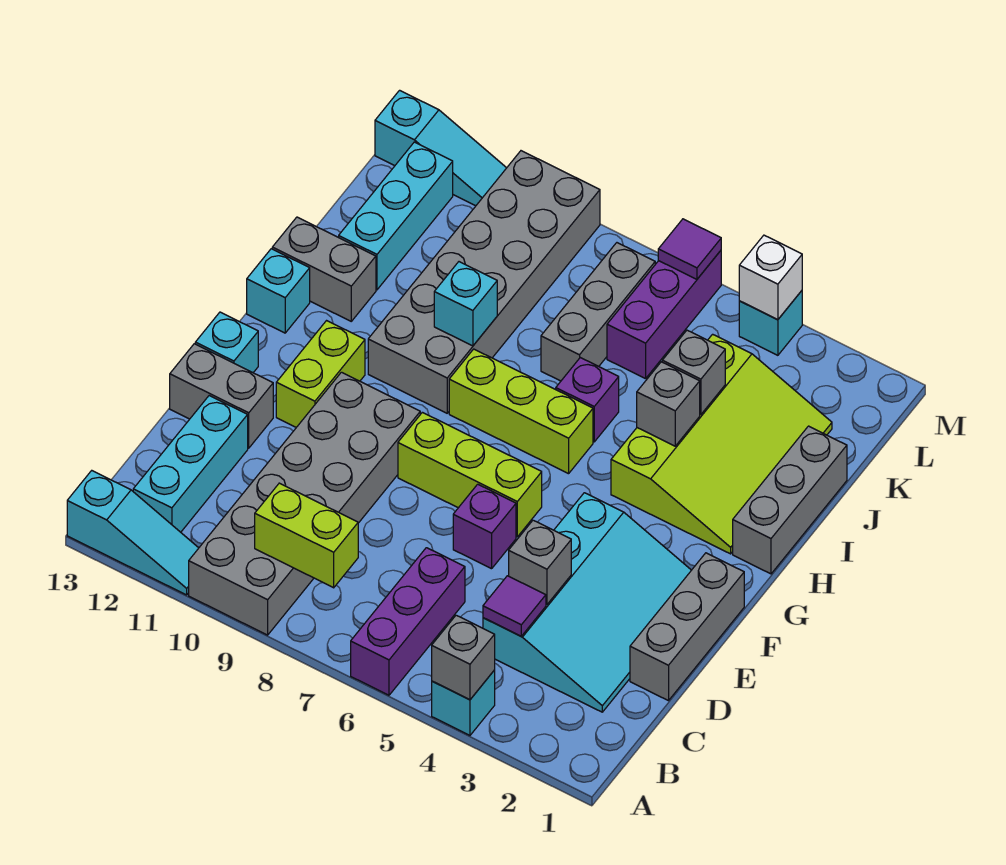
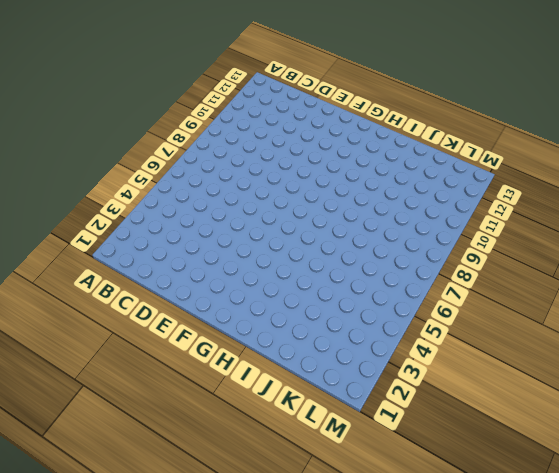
none -> cyan 1x1 brick [432,670,495,735]
none -> purple 1x3 brick [351,548,465,695]
none -> grey 2x6 brick [189,372,420,635]
none -> cyan 1x3 slope [67,471,198,595]

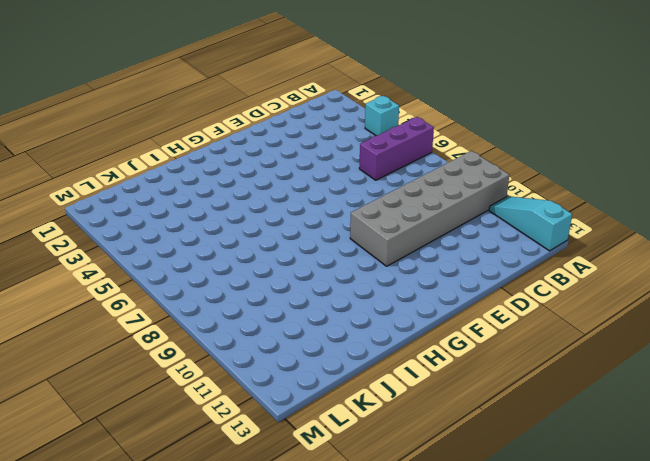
none -> cyan 1x3 brick [133,396,248,532]
none -> cyan 3x4 slope [483,493,691,712]
none -> grey 1x3 brick [630,553,744,701]
none -> purple 1x1 brick [453,484,516,569]

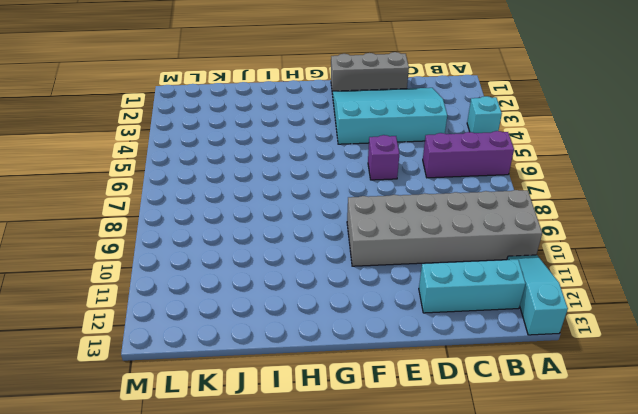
none -> grey 1x2 brick [170,344,273,448]
none -> lime 1x3 brick [398,412,542,537]
none -> lime 1x2 brick [276,321,365,427]
none -> cyan 1x1 brick [195,312,258,373]

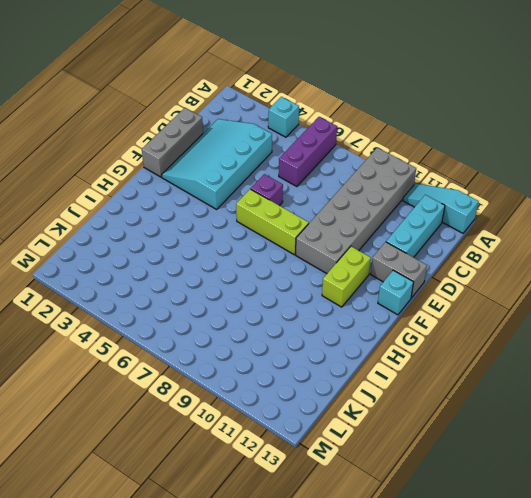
none -> grey 1x3 brick [733,426,847,574]
none -> lime 3x4 slope [611,334,832,554]
none -> lime 1x3 brick [449,349,593,474]
none -> grey 2x6 brick [368,151,600,413]

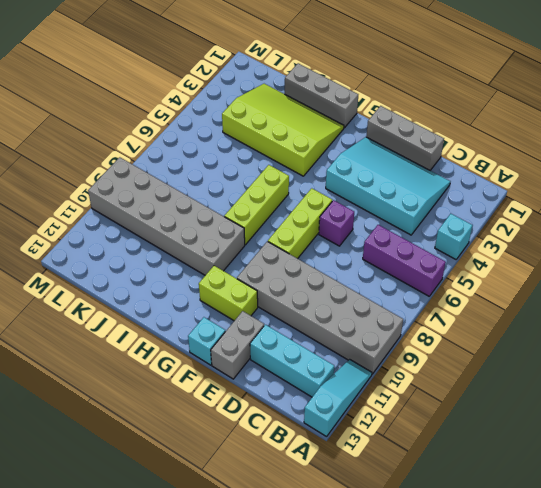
none -> cyan 1x1 brick [247,249,310,333]
none -> purple 1x1 brick [556,358,619,442]
none -> grey 1x2 brick [272,217,376,321]
none -> grey 1x3 brick [541,243,655,381]

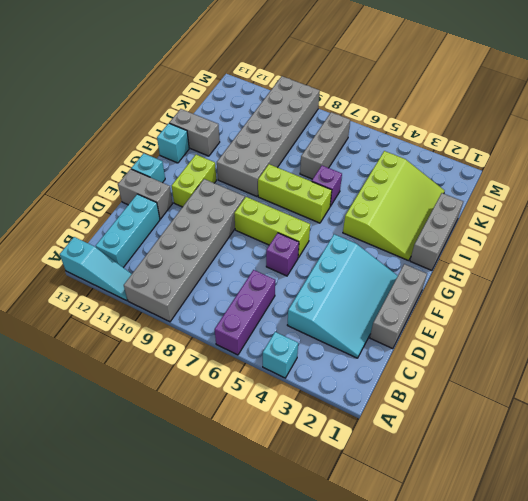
none -> cyan 1x3 brick [339,142,453,290]
none -> purple 1x3 brick [607,251,721,379]
none -> cyan 1x1 brick [739,291,802,355]
none -> cyan 1x3 slope [375,90,506,206]

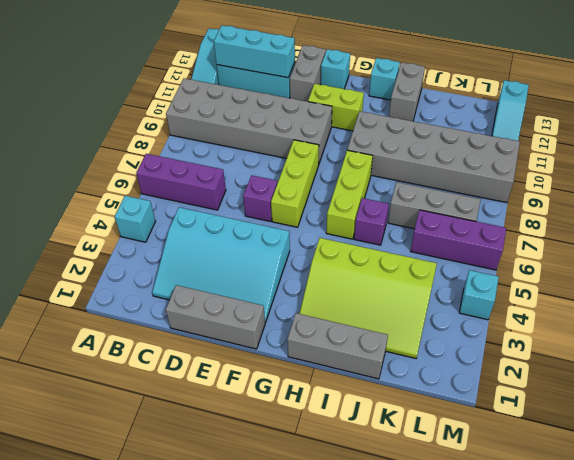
cyan 1x3 brick [214,25,295,78] -> cyan 1x3 brick moved to [339,142,453,290]
none -> grey 1x1 brick [432,615,495,700]
none -> lime 1x2 brick [255,483,358,588]
none -> purple 1x1 tile [483,576,546,636]
none -> grey 1x1 brick [509,520,571,605]

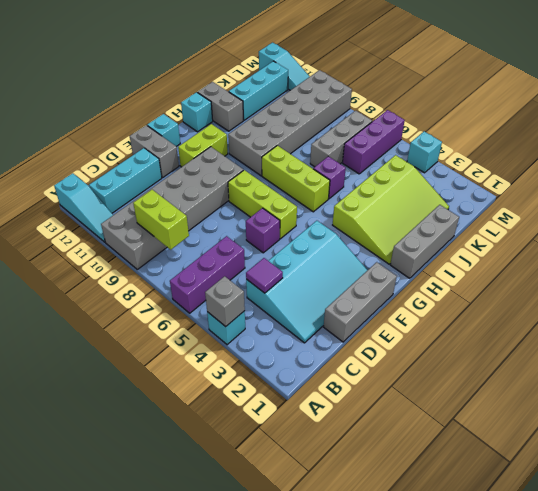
none -> grey 1x1 brick [509,520,571,605]
none -> grey 1x1 brick [637,362,700,446]
none -> cyan 1x1 brick [434,262,497,346]
none -> grey 1x1 brick [662,330,725,415]

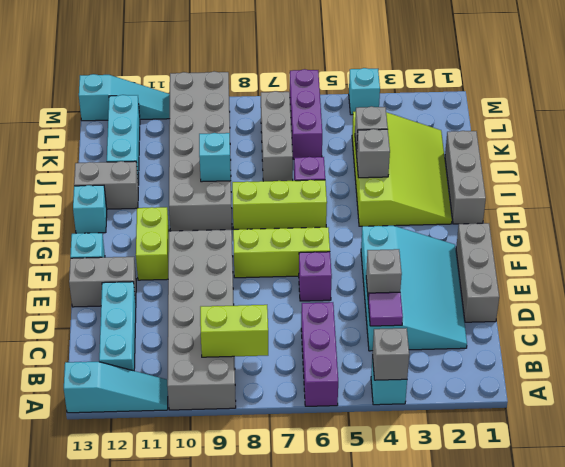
none -> white 1x1 brick [739,235,802,320]
none -> purple 1x1 tile [658,219,721,279]

